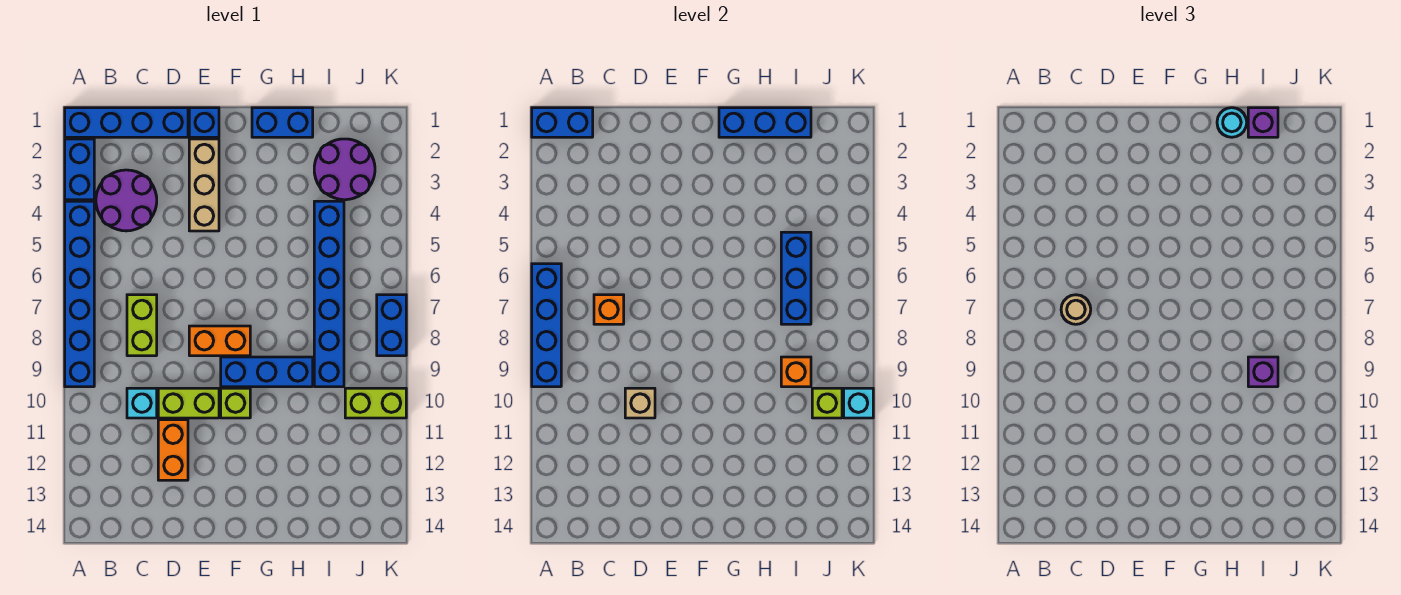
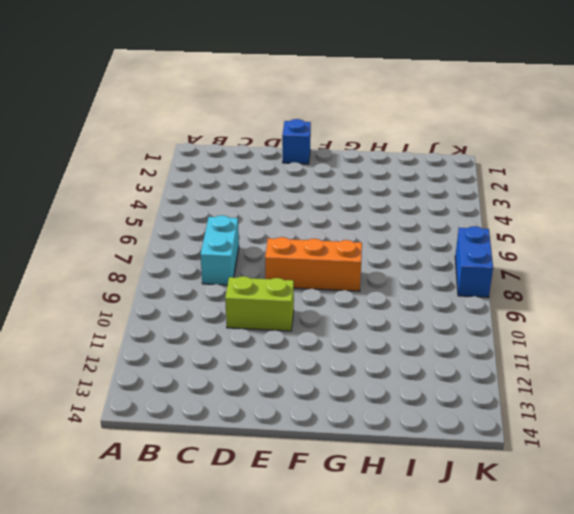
cyan 1x2 brick [201,215,239,285] -> lime 1x2 brick [127,295,157,356]
orange 1x3 brick [265,237,362,291] -> orange 1x2 brick [189,326,250,356]
none -> blue 1x4 brick [65,108,188,137]
none -> blue 1x2 brick [65,139,94,200]
none -> blue 1x6 brick [65,201,94,387]
none -> purple 2x2 round brick [96,170,157,231]

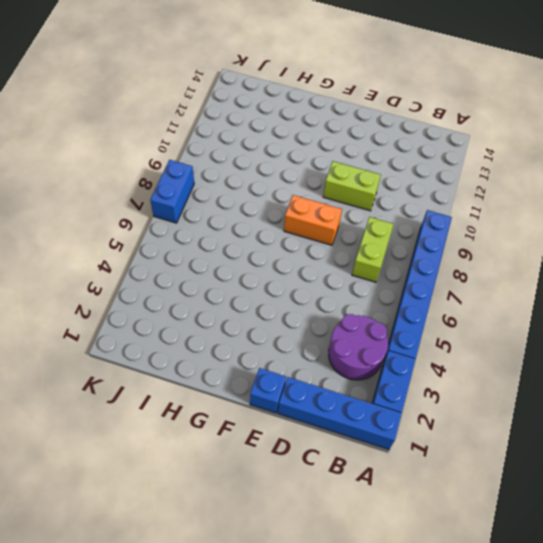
none -> cyan 1x1 brick [127,388,157,418]
none -> orange 1x2 brick [158,420,188,480]
none -> tan 1x3 brick [189,139,219,231]
none -> blue 1x3 brick [221,357,313,387]

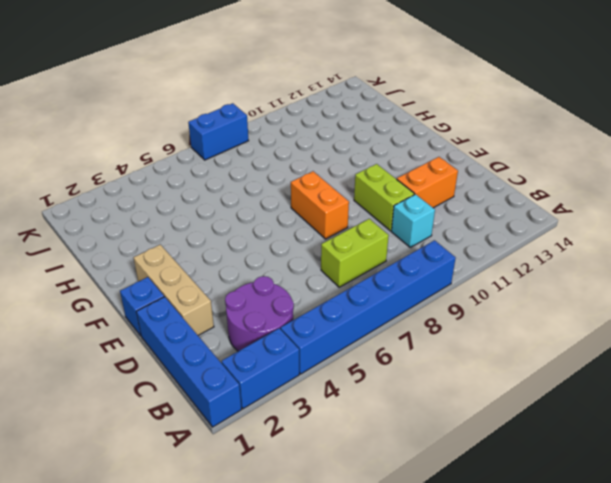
tan 1x3 brick [134,245,214,335] -> tan 1x3 brick turned to [189,139,219,231]
none -> blue 1x3 brick [221,357,313,387]
none -> lime 1x1 brick [221,388,250,418]
none -> blue 1x2 brick [252,108,313,137]
none -> purple 2x2 round brick [314,139,375,200]

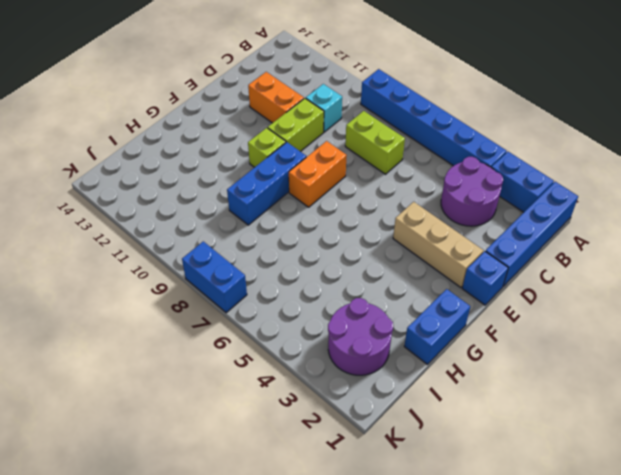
none -> blue 1x6 brick [314,201,344,387]
none -> lime 1x2 brick [345,388,406,418]
none -> blue 1x2 brick [532,108,593,137]
none -> blue 1x4 brick [532,264,561,387]

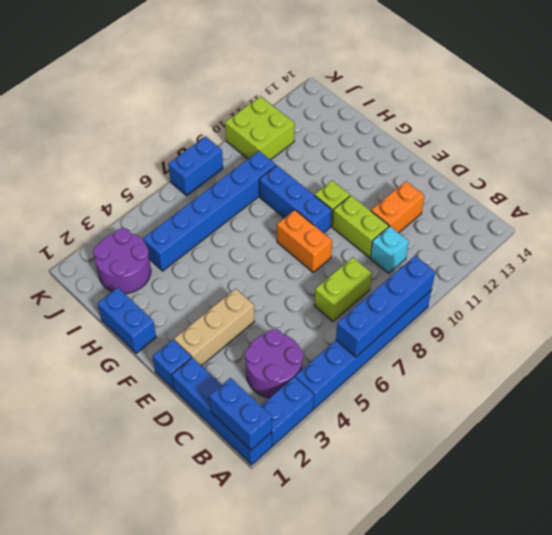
lime 2x2 brick [225,96,295,160] -> lime 1x2 brick [345,388,406,418]
none -> orange 1x1 brick [594,295,624,324]
none -> tan 1x1 brick [625,388,655,418]
none -> blue 1x3 brick [719,108,811,137]
none -> blue 1x3 brick [781,232,811,324]

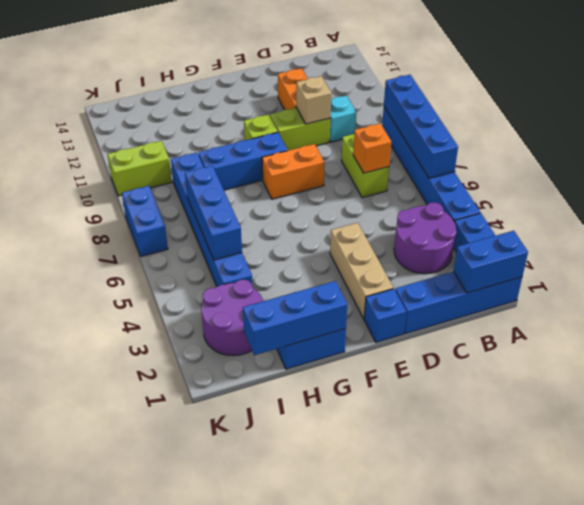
none -> orange 1x1 brick [781,357,811,387]
none -> lime 1x1 brick [812,388,842,418]
none -> cyan 1x1 brick [844,388,873,418]
none -> tan 1x1 round brick [1061,295,1091,324]

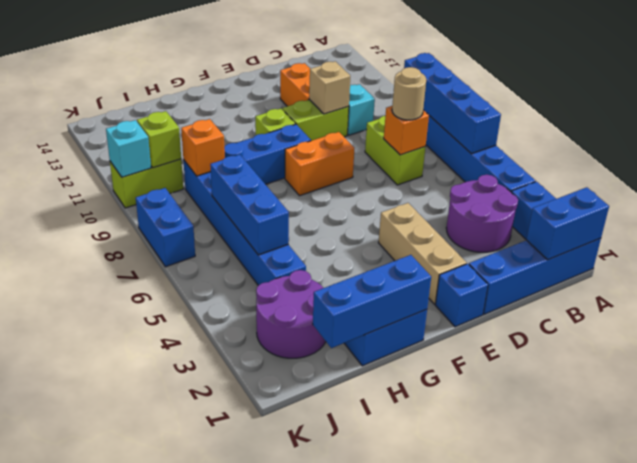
none -> cyan 1x1 round brick [1217,108,1247,137]
none -> purple 1x1 brick [1248,108,1278,137]
none -> purple 1x1 brick [1248,357,1278,387]

